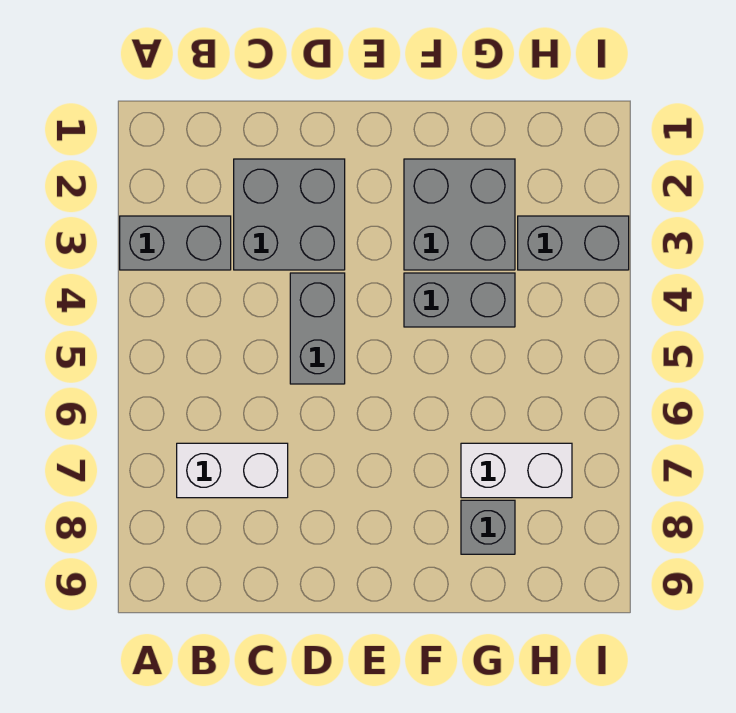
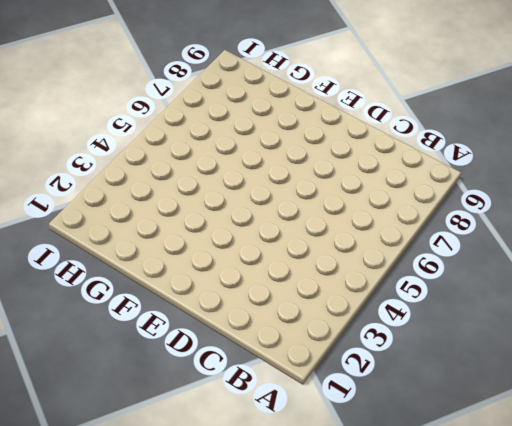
none -> grey 1x2 brick [120,216,231,270]
none -> white 1x2 brick [177,443,288,498]

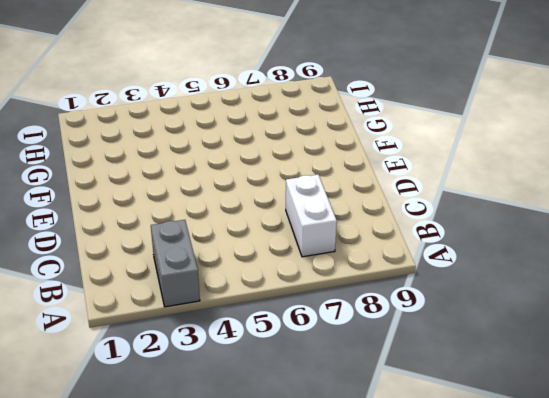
none -> grey 2x2 brick [234,159,345,270]
none -> grey 1x2 brick [290,273,345,384]

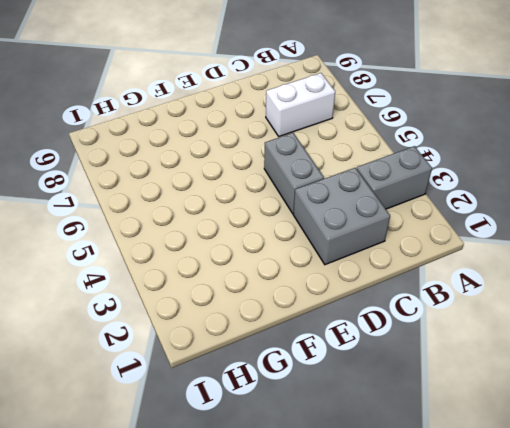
none -> grey 2x2 brick [404,159,515,270]
none -> grey 1x2 brick [404,273,515,327]

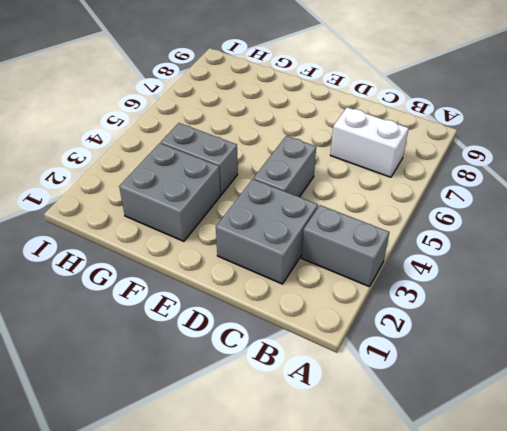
none -> white 1x2 brick [461,443,572,498]
none -> grey 1x1 brick [461,500,515,554]

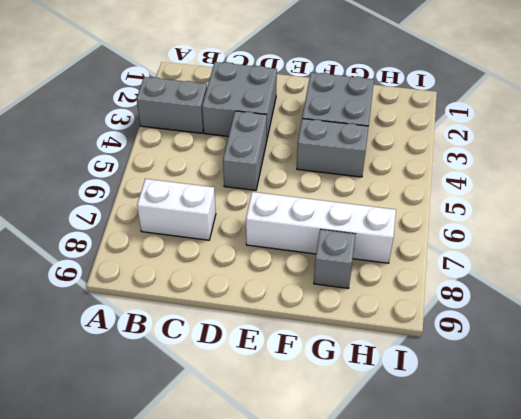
white 1x4 brick [246,192,396,263] -> white 1x2 brick [461,443,572,498]
none -> grey 1x2 brick [518,216,629,270]

